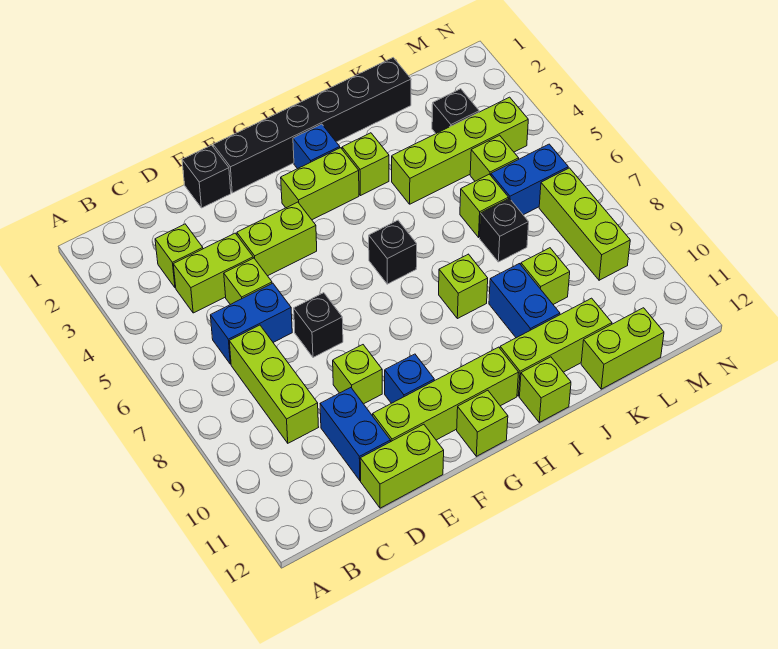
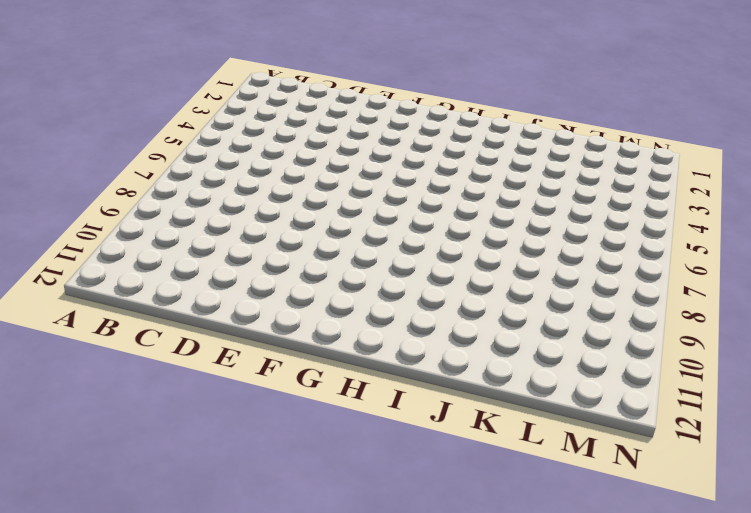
none -> lime 1x1 brick [155,224,203,288]
none -> lime 1x2 brick [173,233,253,313]
none -> blue 1x2 brick [210,283,292,364]
none -> lime 1x3 brick [229,325,318,443]

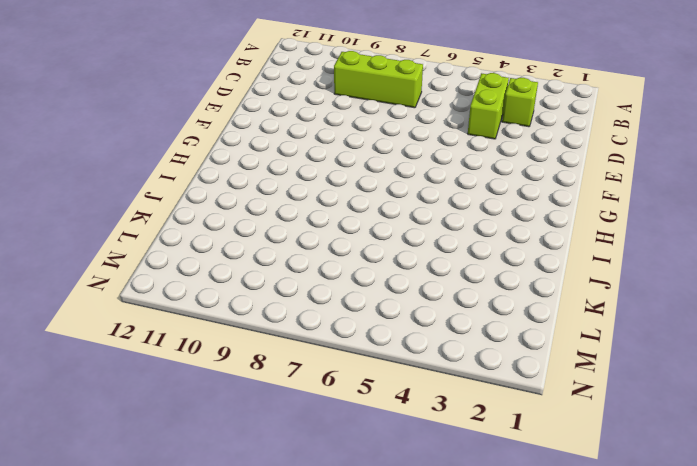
none -> blue 1x2 brick [210,283,292,364]
none -> lime 1x1 brick [224,258,272,305]
none -> blue 1x2 brick [320,388,391,480]
none -> lime 1x2 brick [360,424,444,508]

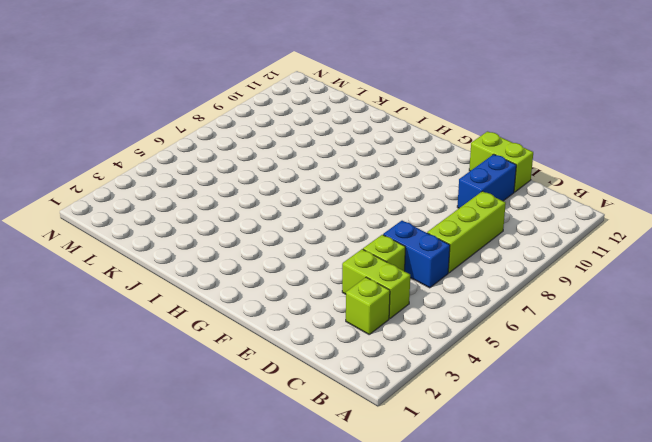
none -> black 1x1 brick [182,145,231,208]
none -> lime 1x2 brick [237,202,317,276]
none -> black 1x1 brick [294,293,343,357]
none -> lime 1x1 brick [333,345,382,404]

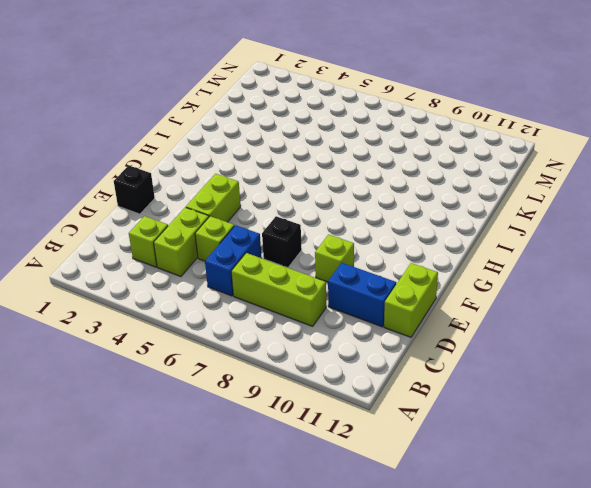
none -> lime 1x4 brick [373,347,519,441]
none -> black 1x6 brick [213,58,411,193]
none -> blue 1x1 brick [385,354,434,403]
none -> lime 1x2 brick [281,148,359,220]

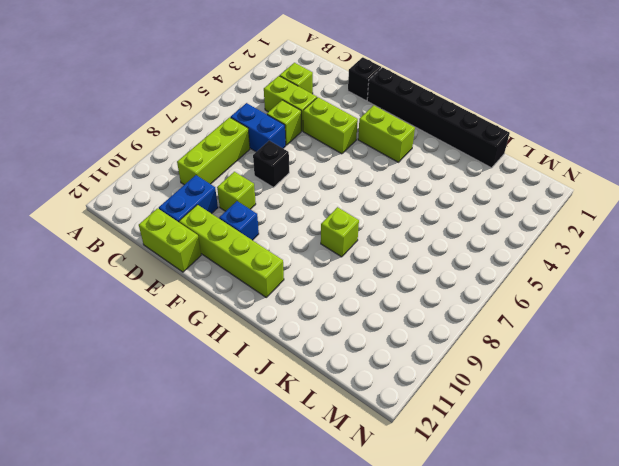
none -> lime 1x1 brick [457,390,508,456]
none -> blue 1x1 brick [293,124,340,169]
none -> black 1x1 brick [369,220,417,284]
none -> lime 1x1 brick [342,133,389,196]

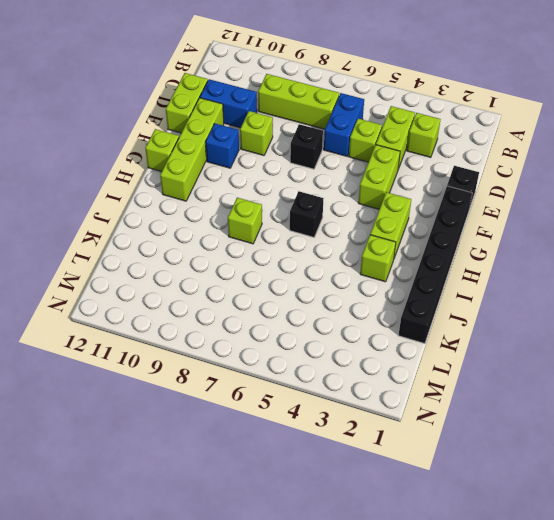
none -> blue 1x1 brick [293,124,340,169]
none -> lime 1x3 brick [500,298,612,396]
none -> lime 1x1 brick [519,357,571,422]
none -> lime 1x4 brick [392,97,528,204]

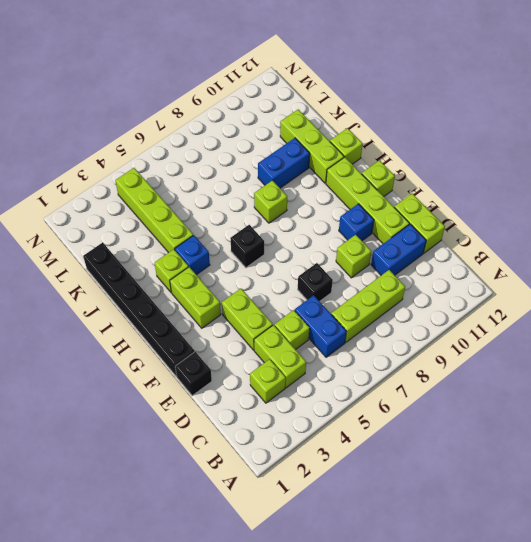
blue 1x1 brick [175,235,210,275] -> blue 1x1 brick moved to [293,124,340,169]
none -> lime 1x1 brick [460,174,509,237]
none -> black 1x1 brick [480,198,529,262]
none -> lime 1x1 brick [521,248,570,304]
none -> lime 1x2 brick [581,308,664,389]

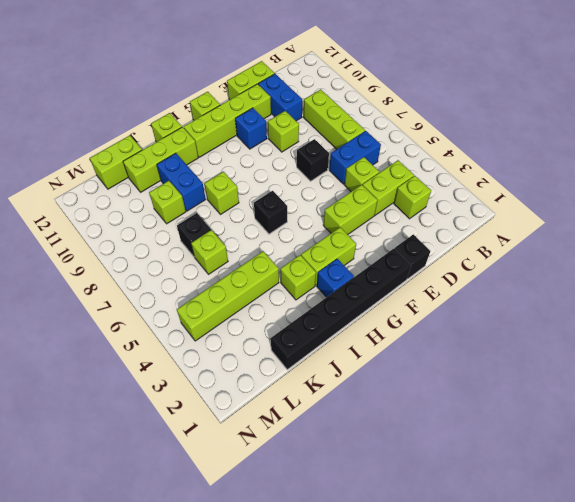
none -> black 1x1 brick [432,89,479,133]
none -> lime 1x1 brick [470,135,519,181]
none -> blue 1x2 brick [491,144,568,215]
none -> lime 1x3 brick [539,168,630,280]

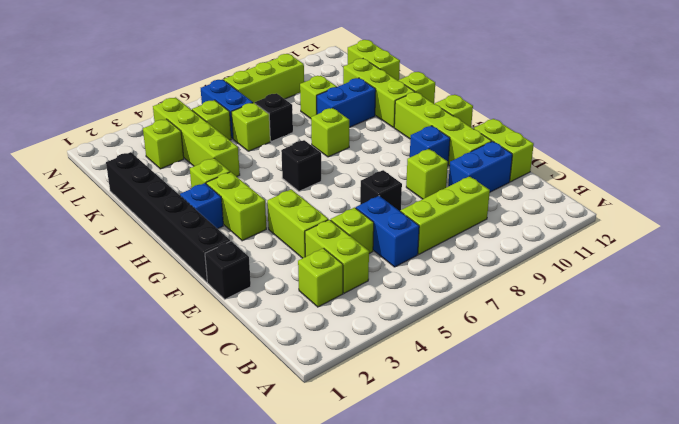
lime 1x1 brick [143,119,184,169] -> black 1x1 brick [432,89,479,133]

